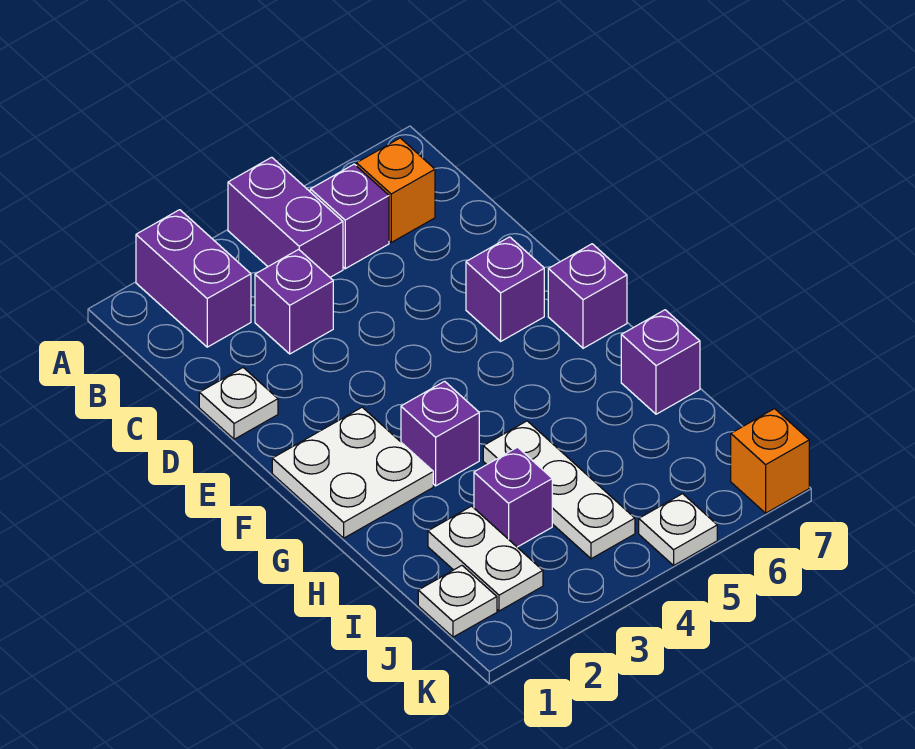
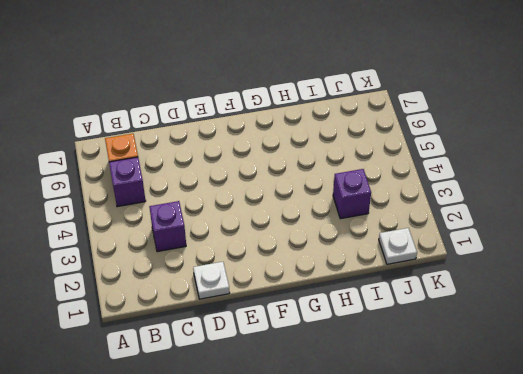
none -> purple 1x2 brick [136,210,251,347]
none -> purple 1x2 brick [228,157,343,277]
none -> purple 1x1 brick [466,237,544,341]

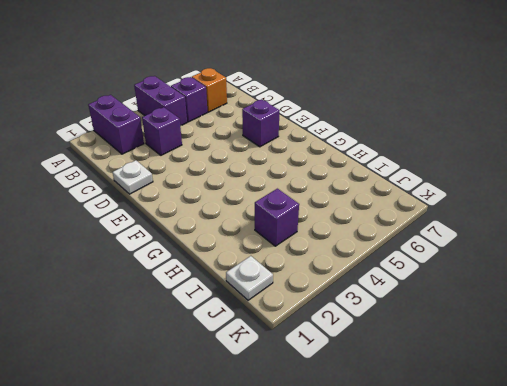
none -> white 2x2 plate [272,407,433,538]
none -> purple 1x1 brick [548,244,627,348]
none -> purple 1x1 brick [401,381,479,486]

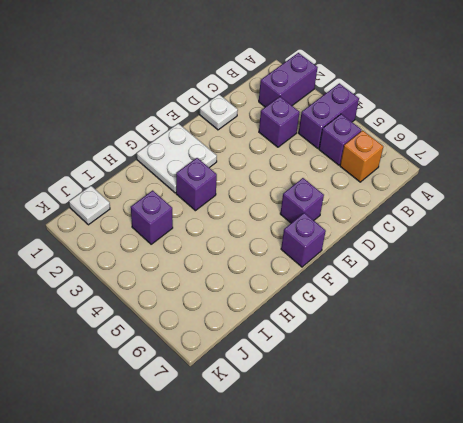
none -> white 1x3 plate [483,421,635,559]
none -> purple 1x1 brick [621,310,700,414]
none -> white 1x2 plate [428,506,543,611]

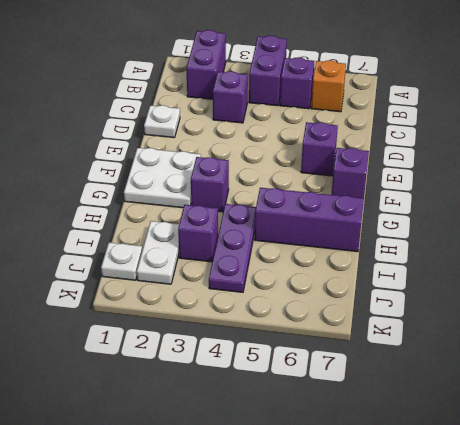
purple 1x3 plate [209,204,256,292] -> white 1x3 plate [483,421,635,559]
purple 1x3 brick [255,188,364,252] -> purple 1x1 brick [621,310,700,414]
none -> white 1x1 plate [639,494,717,565]
none -> orange 1x1 brick [731,409,809,513]

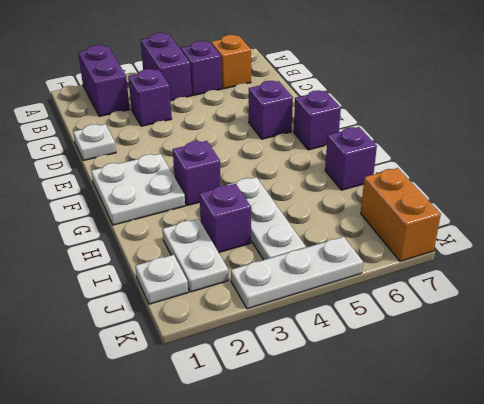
orange 1x2 brick [361,168,441,261] -> orange 1x1 brick [731,409,809,513]
white 1x3 plate [231,237,363,309] -> white 1x1 plate [639,494,717,565]

